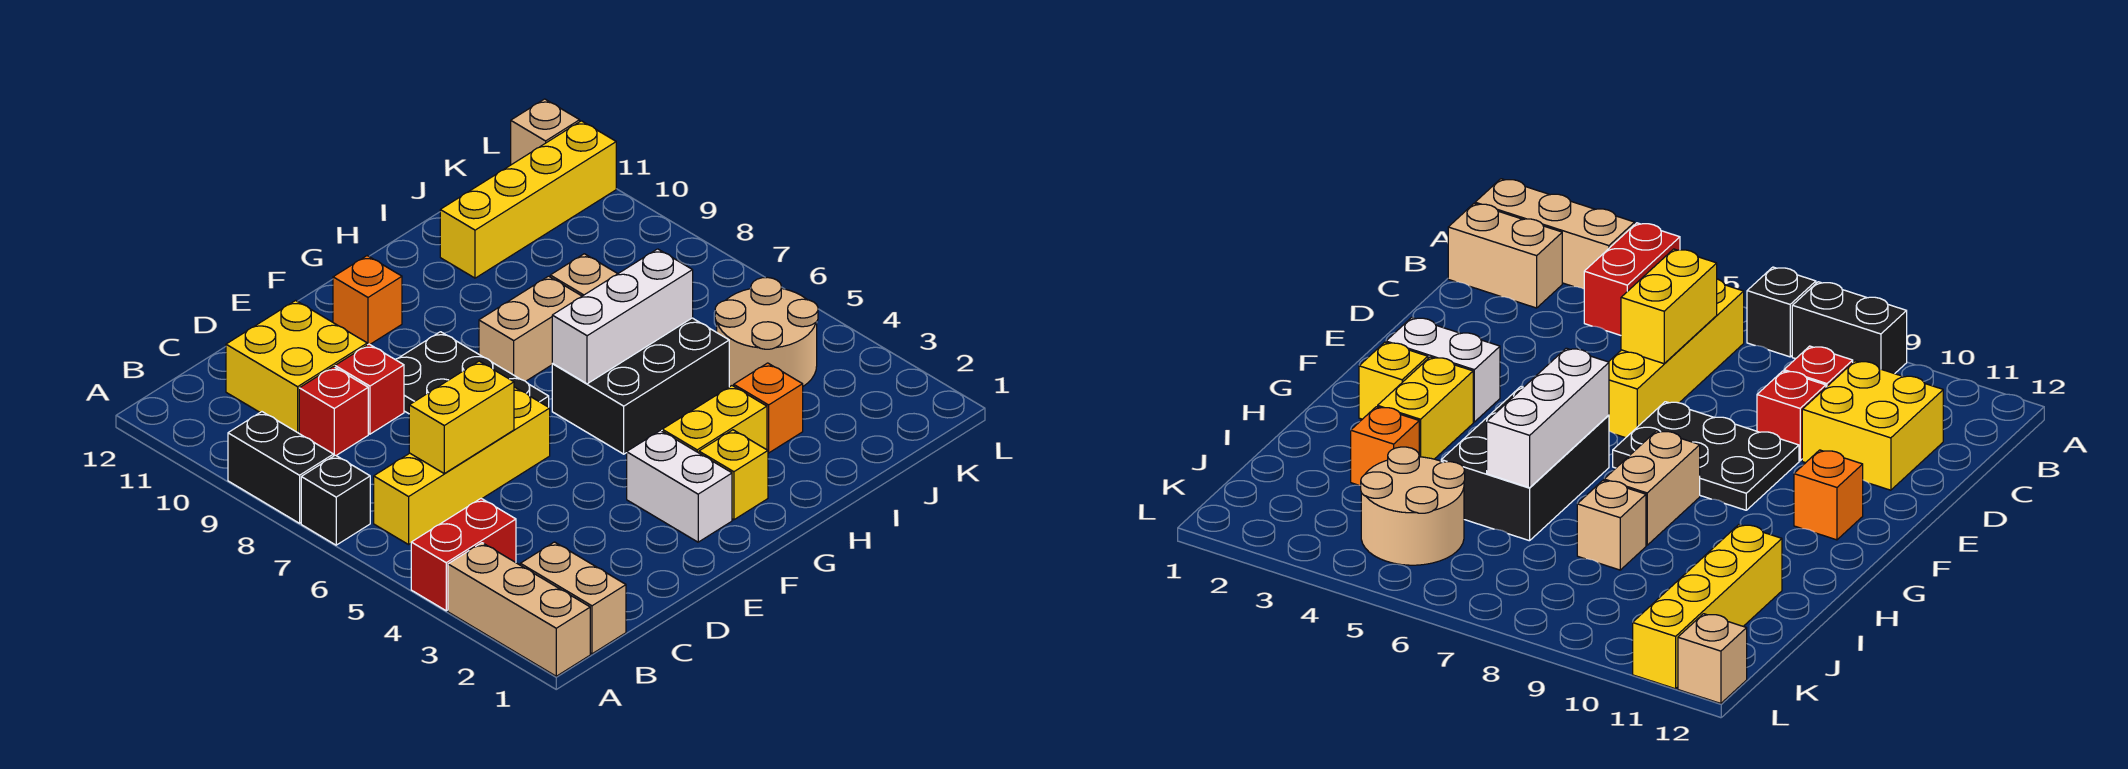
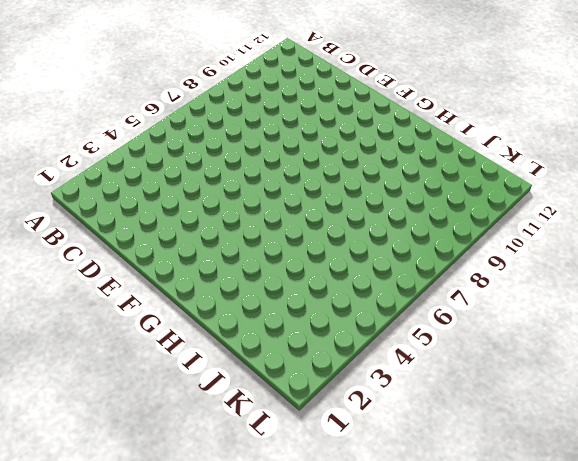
none -> tan 1x3 brick [448,543,590,676]
none -> red 1x2 brick [411,498,516,611]
none -> black 1x1 brick [301,455,370,545]

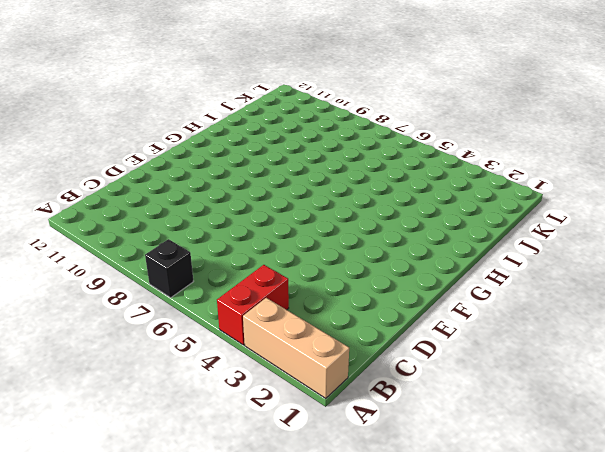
none -> black 1x2 brick [228,412,334,523]
none -> tan 1x2 brick [520,542,626,654]
none -> yellow 1x4 brick [374,387,550,545]

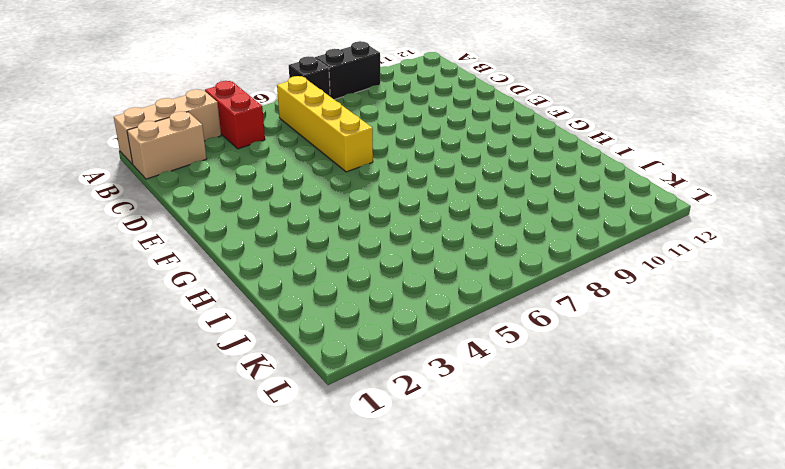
none -> red 1x1 brick [299,367,368,455]
none -> yellow 2x2 brick [226,300,367,433]
none -> red 1x1 brick [335,344,404,434]

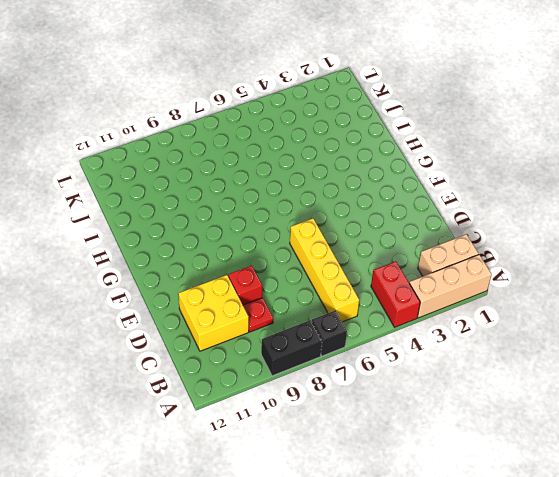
red 1x1 plate [243,298,273,332] -> red 1x1 brick [299,367,368,455]
none -> black 2x3 plate [395,332,549,414]
none -> white 1x2 brick [627,430,732,542]
none -> orange 1x1 brick [333,256,402,345]

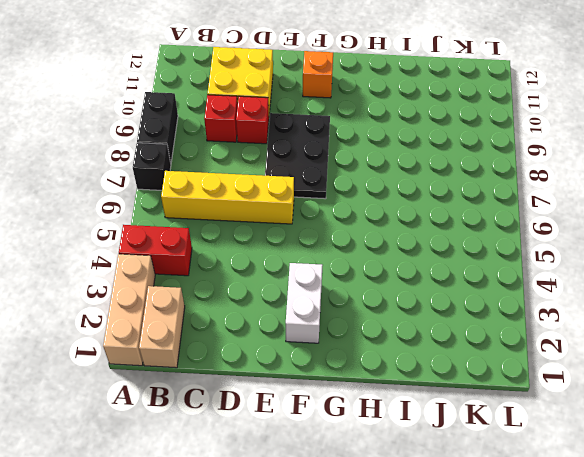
none -> yellow 1x1 brick [699,430,768,520]
none -> yellow 1x2 brick [662,386,767,453]
none -> black 2x3 brick [552,318,729,454]

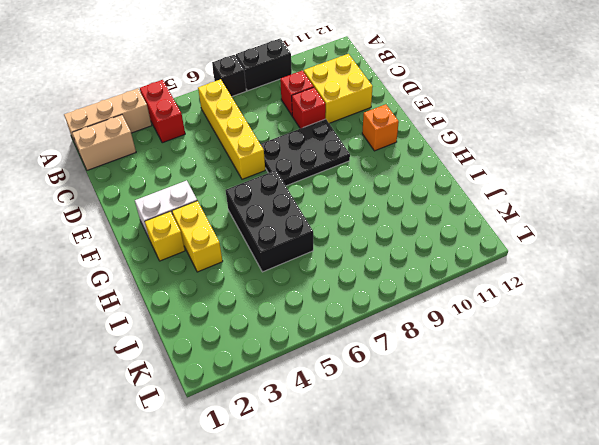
none -> tan 1x2 brick [479,276,582,381]
none -> orange 1x1 brick [734,363,803,453]
none -> tan 1x1 brick [550,254,618,296]

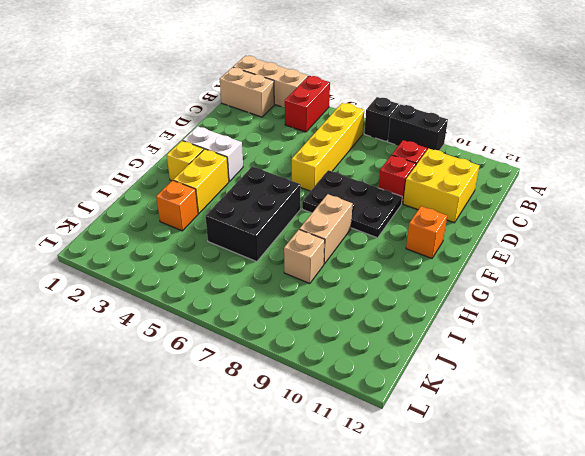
none -> yellow 1x4 brick [440,121,616,278]
none -> tan 2x2 round brick [715,277,818,386]
none -> tan 1x1 brick [511,99,580,165]

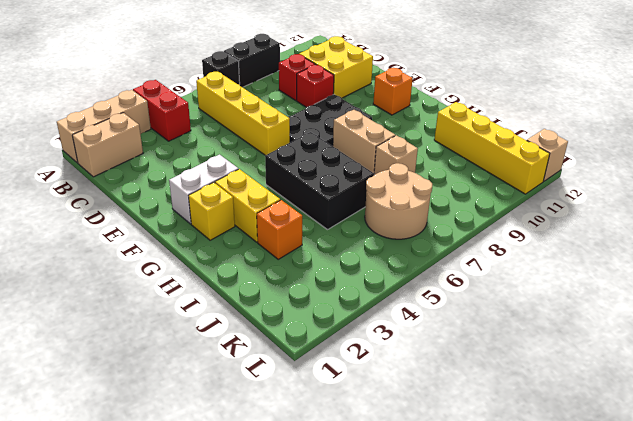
tan 2x2 round brick [365,163,432,239] -> tan 2x2 round brick moved to [715,277,818,386]
none -> yellow 1x2 brick [409,361,514,473]
none -> white 1x3 brick [552,249,693,384]

